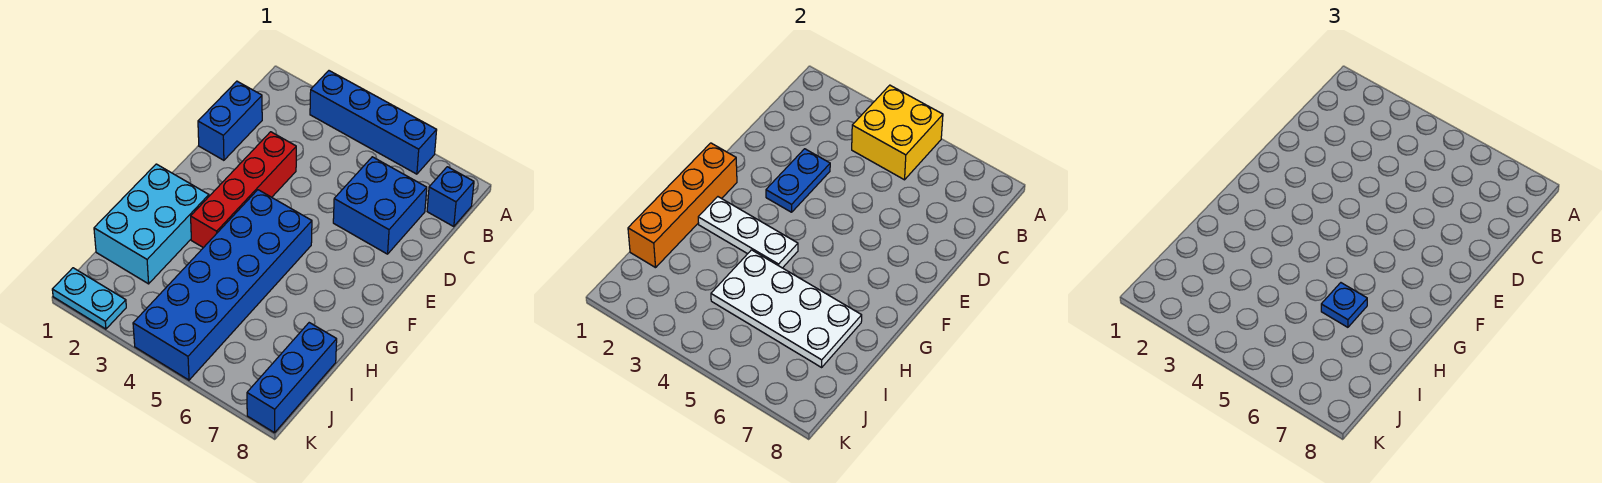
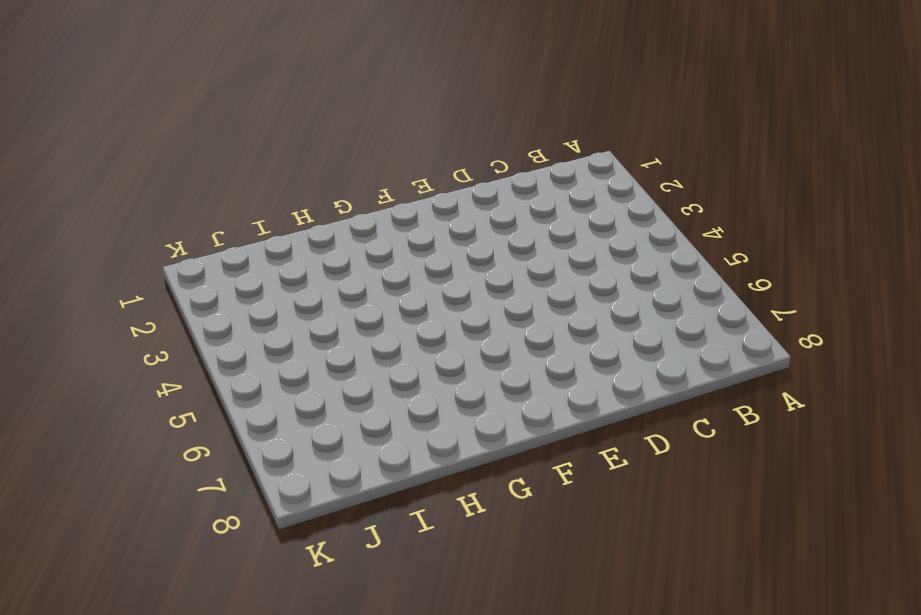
none -> blue 1x4 brick [310,71,437,174]
none -> blue 1x1 brick [427,167,474,226]
none -> blue 1x2 brick [198,81,262,160]

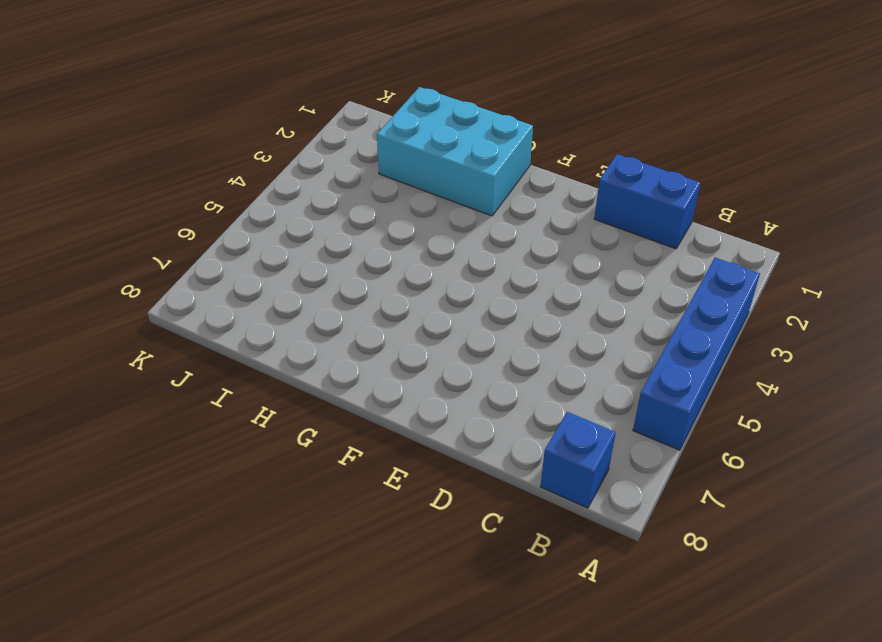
none -> blue 2x2 brick [333,157,427,254]
none -> red 1x4 brick [191,132,296,248]
none -> blue 2x6 brick [133,190,312,380]

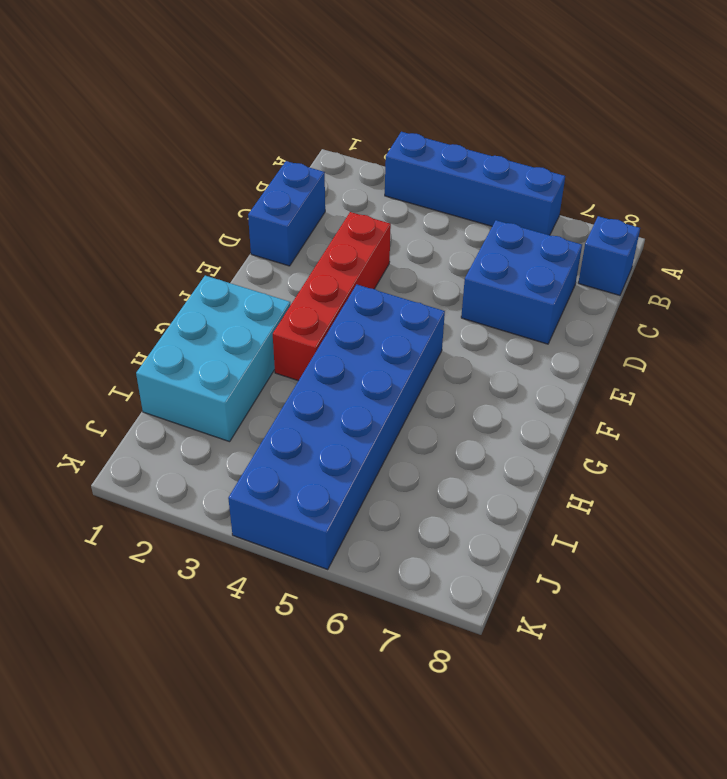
none -> blue 1x3 brick [247,323,337,433]
none -> cyan 1x2 plate [52,268,126,329]
none -> yellow 2x2 brick [852,85,943,180]

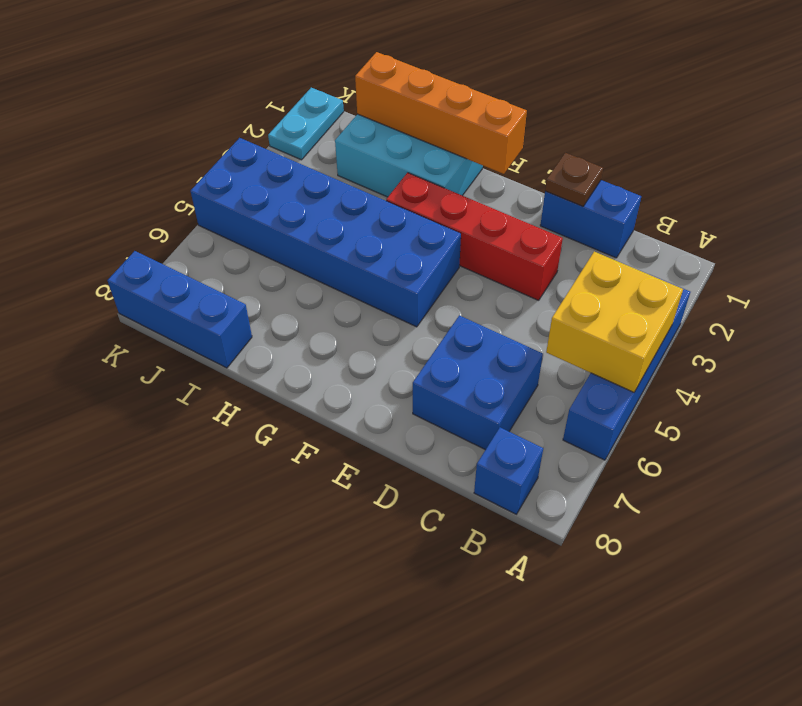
brown 1x1 plate [545,153,603,206] -> none
none -> blue 1x2 plate [766,149,830,212]
none -> white 1x3 plate [698,197,798,268]
none -> white 2x4 plate [711,250,862,367]

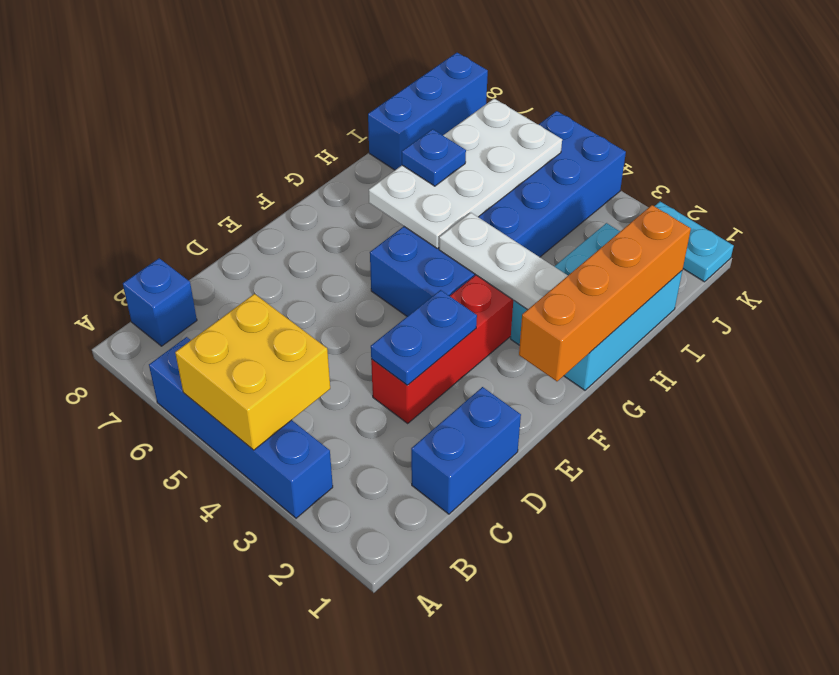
white 2x4 plate [369,99,562,248] -> white 2x4 plate turned to [711,250,862,367]
none -> blue 2x2 brick [333,157,427,254]

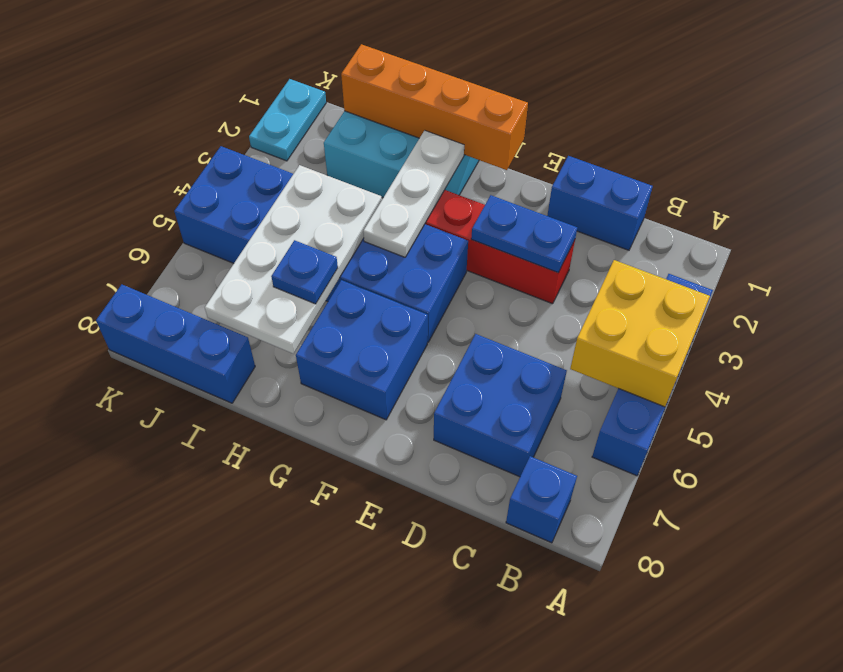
blue 2x2 brick [296,280,428,420] -> none

